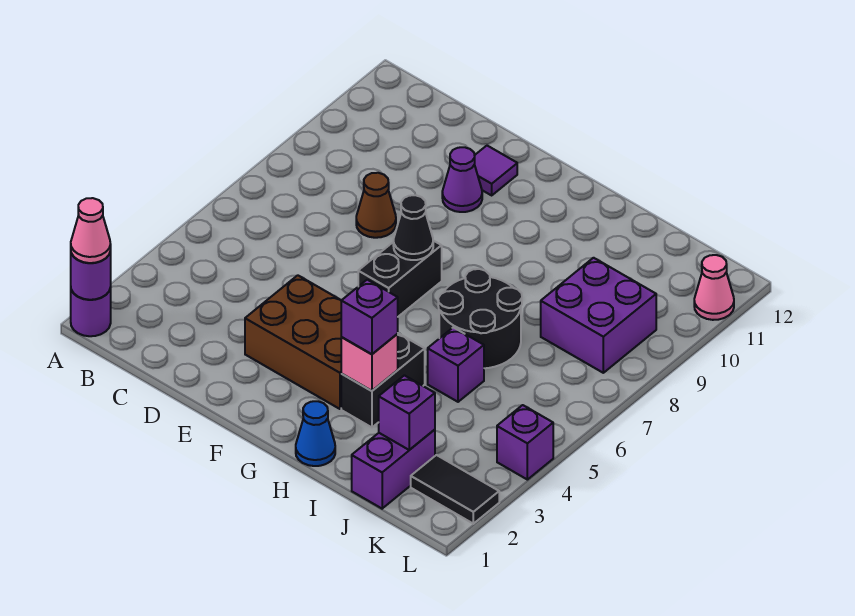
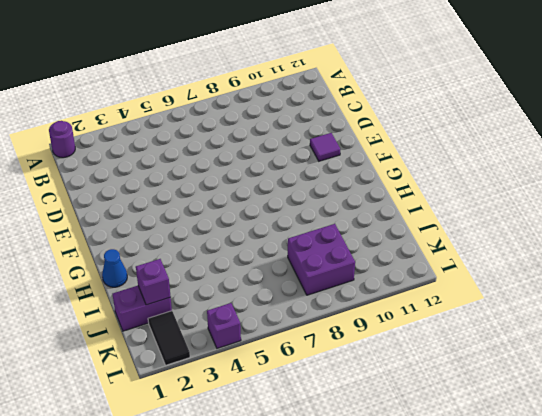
none -> brown 1x1 cone [356,173,396,238]
none -> brown 2x3 brick [245,275,342,409]
none -> purple 1x1 cone [442,147,482,212]

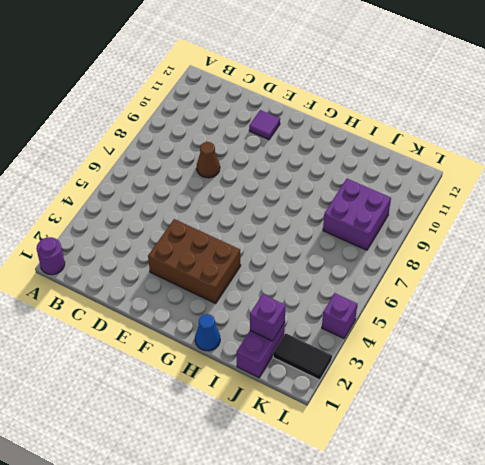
none -> purple 1x1 cone [442,147,482,212]
none -> black 1x2 brick [358,241,442,317]
none -> black 1x2 brick [341,333,425,427]

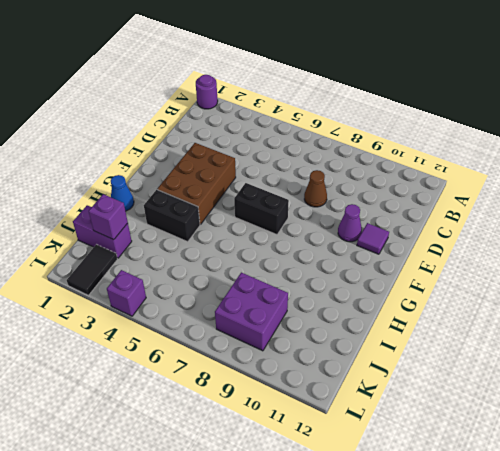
none -> black 2x2 round brick [438,269,522,368]
none -> purple 1x1 brick [428,327,484,402]
none -> pink 1x1 cone [694,255,734,320]

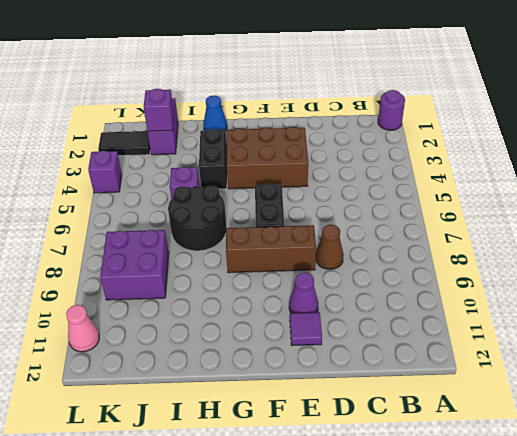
brown 1x3 brick [226,225,316,273] -> none
none -> purple 1x1 round brick [71,251,111,300]
none -> black 1x1 cone [393,195,433,260]
none -> pink 1x1 brick [341,334,398,391]

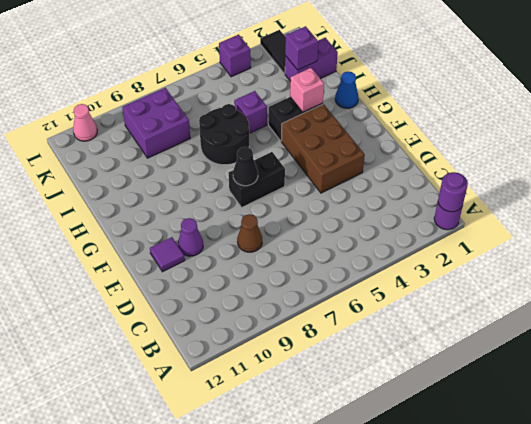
none -> pink 1x1 cone [71,198,111,263]
none -> purple 1x1 brick [341,280,398,354]

